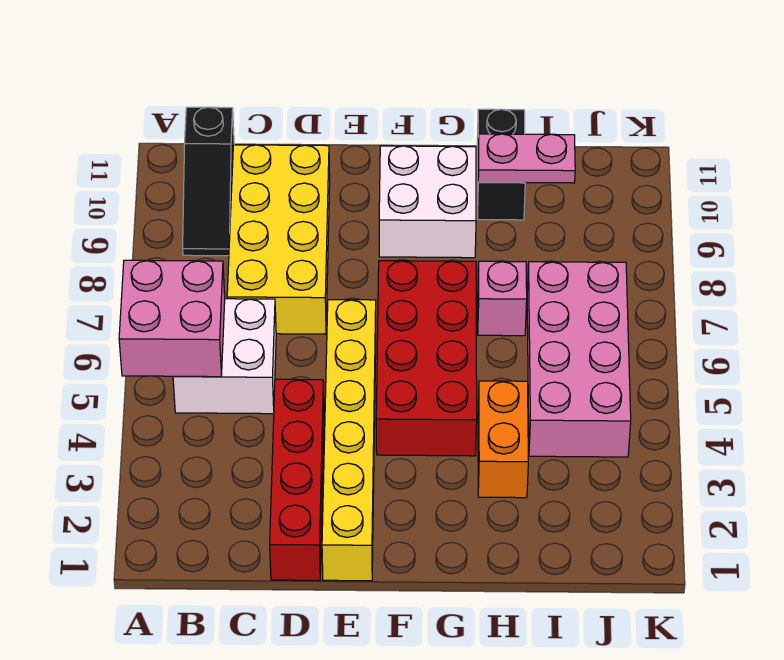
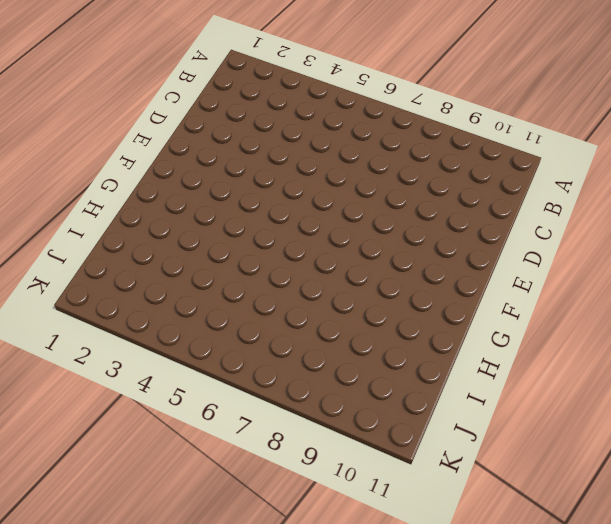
none -> white 2x2 brick [173,299,276,414]
none -> black 1x3 slope [183,107,234,256]
none -> yellow 2x4 brick [227,145,330,334]

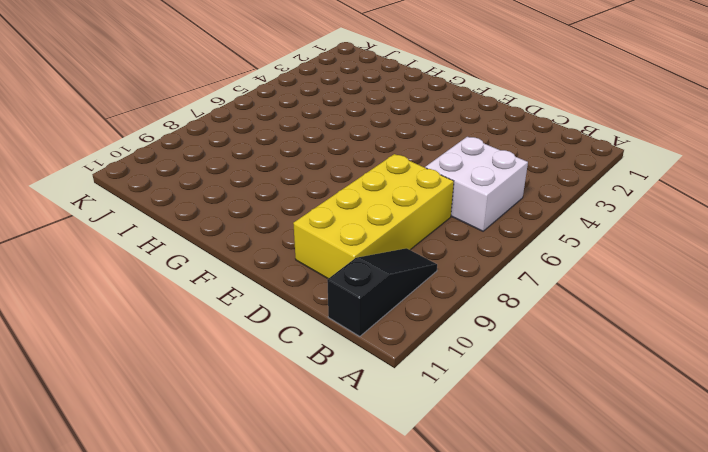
none -> red 1x4 brick [270,379,324,580]
none -> yellow 1x6 brick [322,300,376,581]
none -> red 2x4 brick [376,261,477,456]

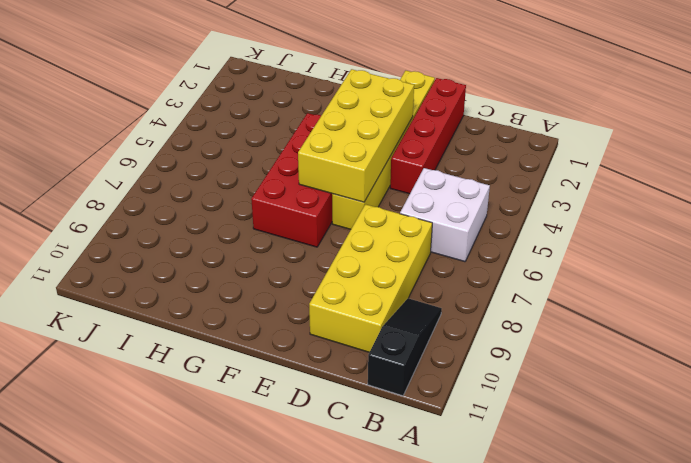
yellow 2x4 brick [298,69,414,202] -> none
none -> white 2x2 brick [379,146,476,258]
none -> orange 1x2 brick [478,381,528,498]
none -> pink 1x1 brick [478,261,527,336]

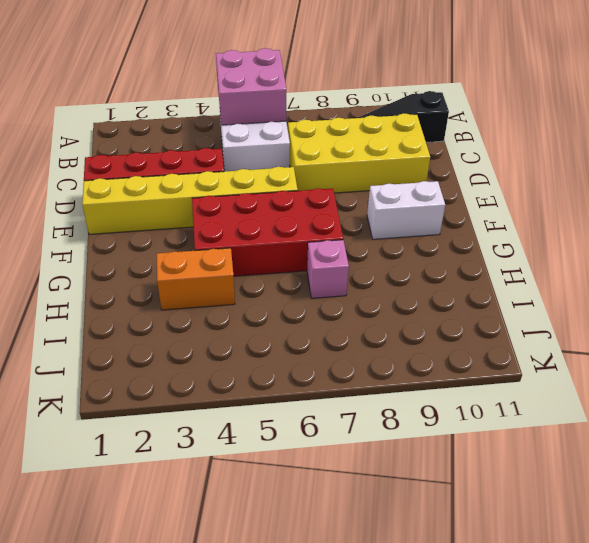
white 1x2 brick [367,181,445,239] -> white 2x2 brick [379,146,476,258]
none -> black 1x2 brick [477,109,525,220]
none -> pink 2x4 brick [527,262,631,457]
none -> pink 1x2 plate [478,134,575,183]

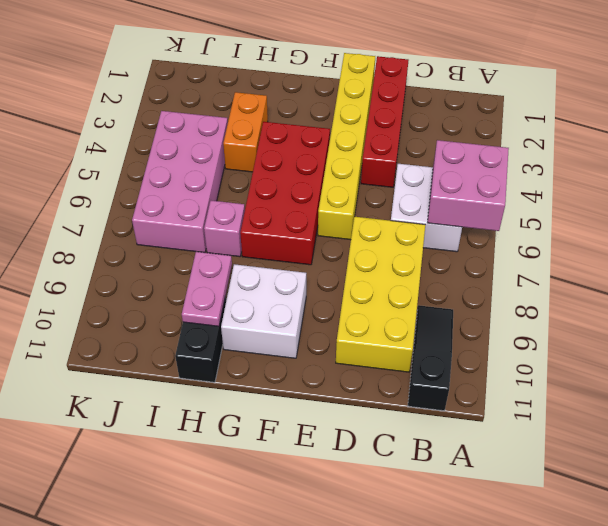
pink 1x2 plate [182,252,232,326] -> pink 1x2 plate turned to [478,134,575,183]

